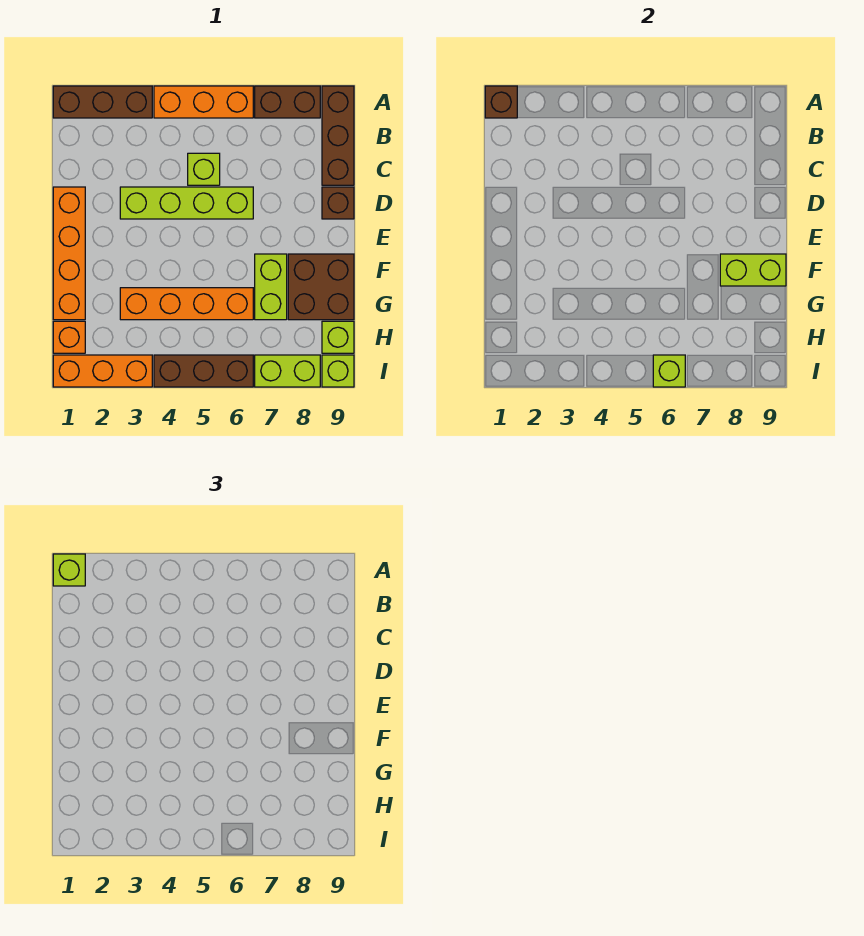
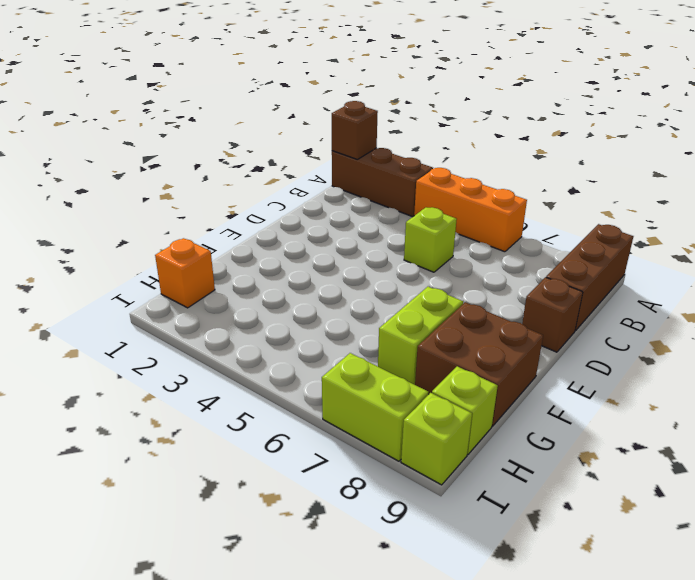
none -> brown 1x2 brick [255,86,320,118]
none -> orange 1x4 brick [53,187,85,320]
none -> lime 1x4 brick [120,187,253,219]

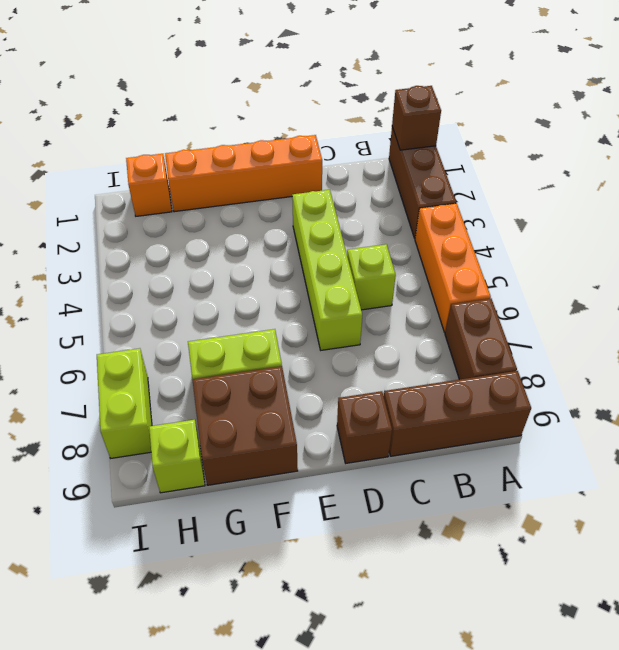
none -> orange 1x4 brick [120,288,253,320]
none -> orange 1x3 brick [53,355,152,387]
none -> brown 1x3 brick [154,355,253,387]

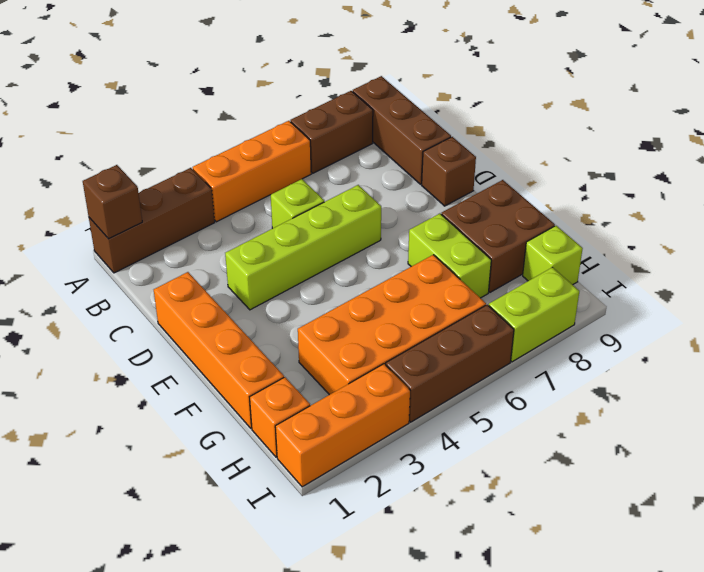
orange 2x4 brick [298,255,486,395] -> orange 1x4 brick [120,288,253,320]
none -> lime 1x1 brick [322,355,354,387]
none -> lime 1x2 brick [720,254,786,286]
none -> lime 1x1 brick [653,355,685,387]

